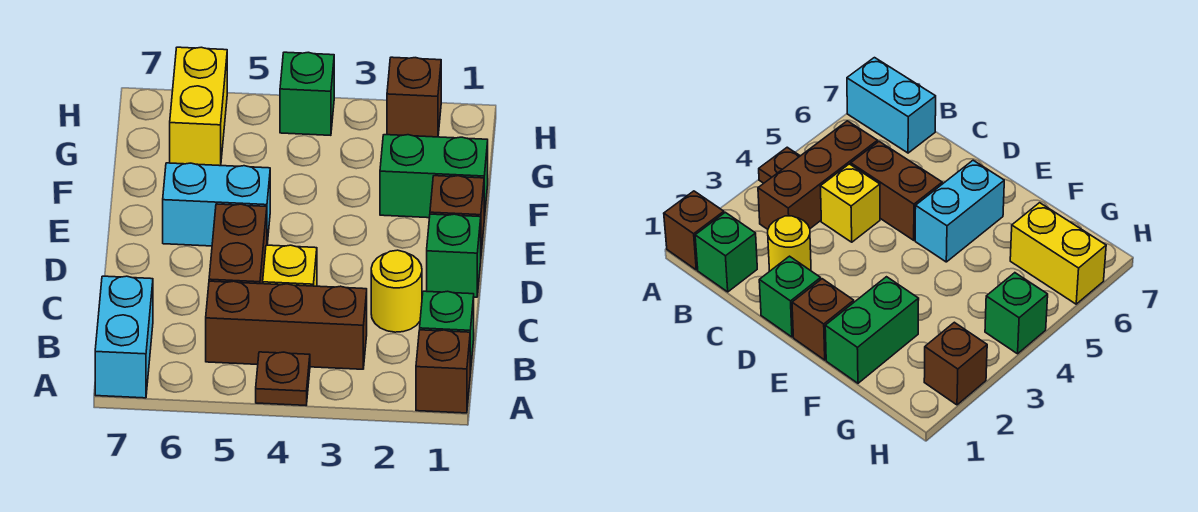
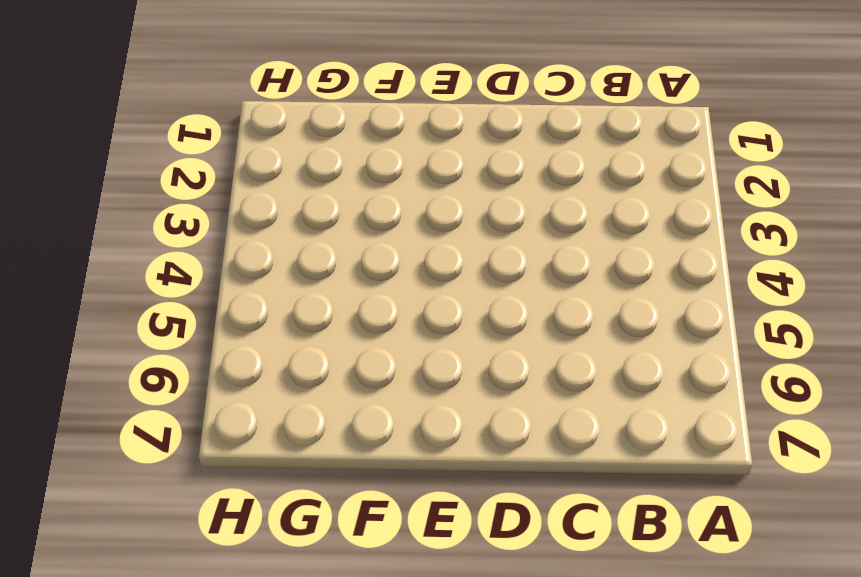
none -> brown 1x1 brick [416,330,470,413]
none -> brown 1x1 plate [256,352,310,405]
none -> cyan 1x2 brick [95,276,153,398]

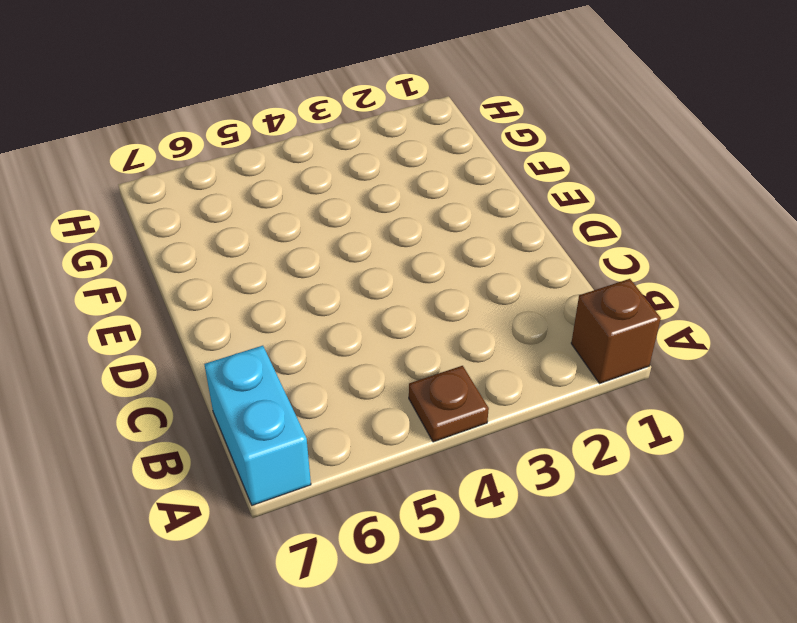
none -> green 1x1 brick [420,291,474,373]
none -> brown 1x3 brick [206,281,367,369]
none -> yellow 1x1 round brick [371,250,422,332]

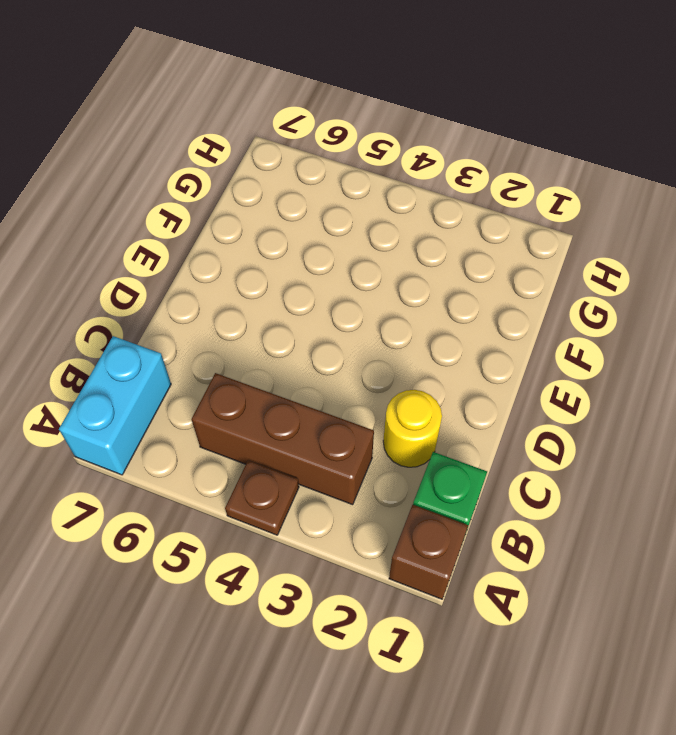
none -> yellow 1x1 brick [263,245,317,286]
none -> brown 1x2 brick [209,204,267,284]
none -> green 1x1 brick [427,214,481,297]

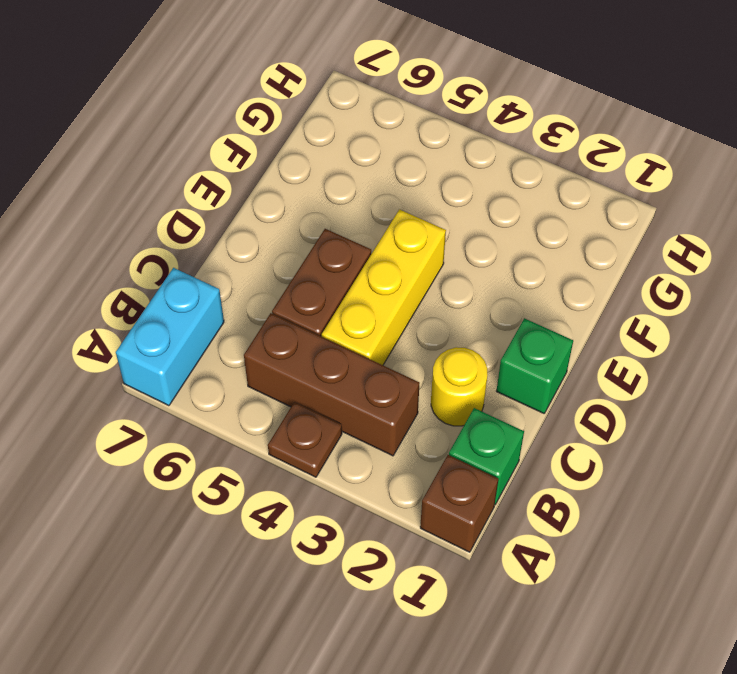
yellow 1x3 brick [322,210,446,365] -> yellow 1x1 brick [263,245,317,286]
none -> brown 1x1 brick [430,176,484,252]
none -> cyan 1x2 brick [163,163,270,246]
none -> green 1x2 brick [380,135,488,219]

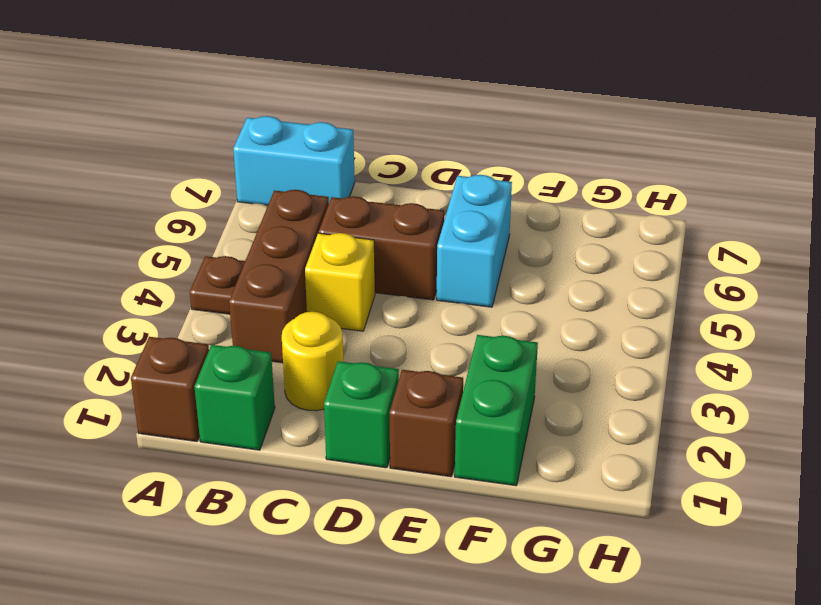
none -> yellow 1x2 brick [170,47,227,166]
none -> brown 1x1 brick [387,57,441,137]
none -> green 1x1 brick [280,52,334,135]

